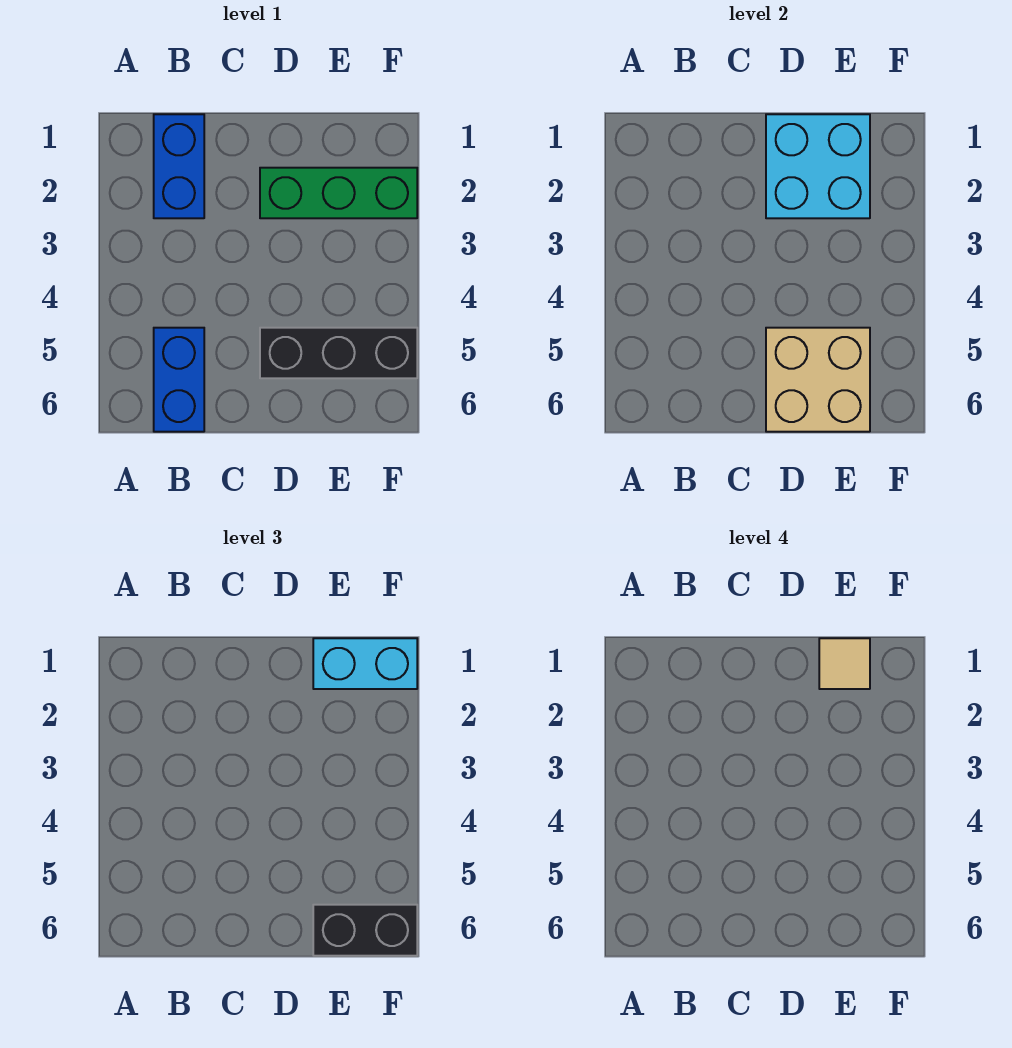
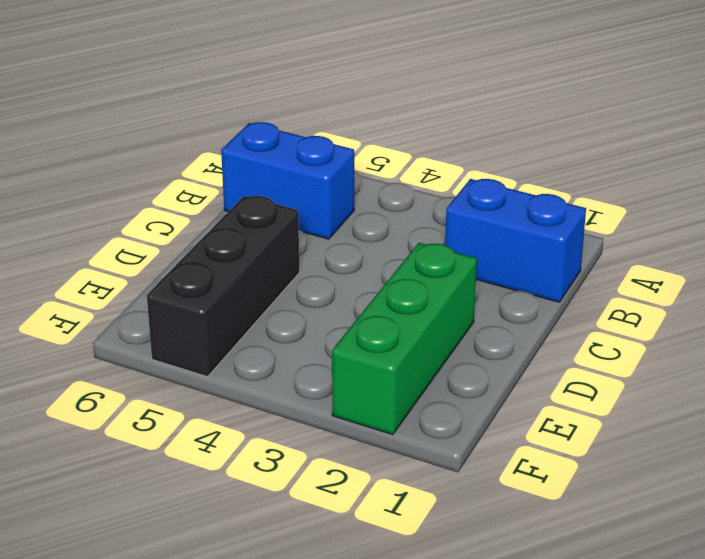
none -> cyan 2x2 brick [766,114,870,218]
none -> tan 2x2 brick [766,328,870,432]

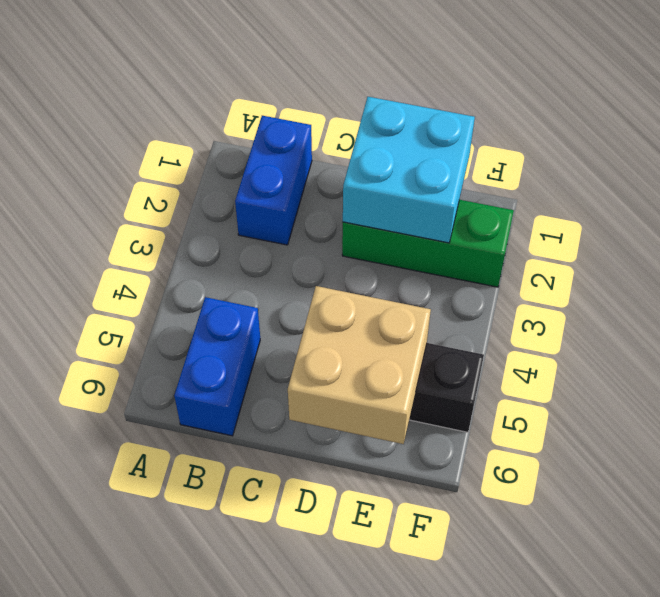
none -> cyan 1x2 brick [313,638,417,689]
none -> black 1x2 brick [313,905,417,956]

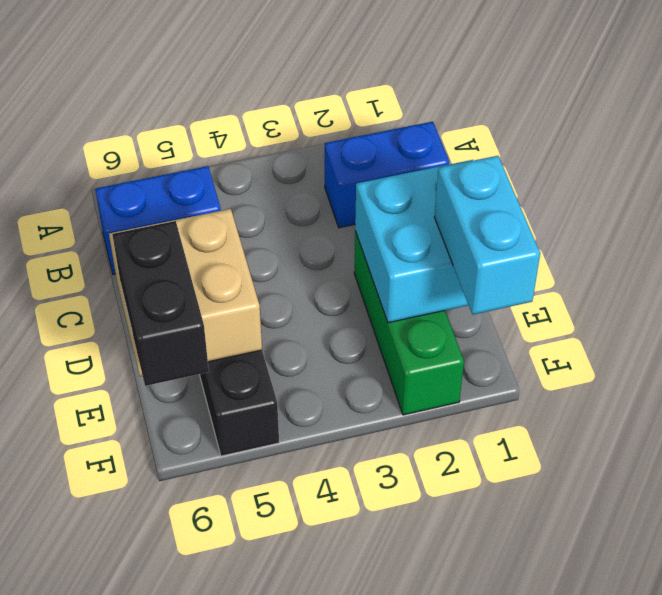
none -> tan 1x1 tile [819,638,870,689]

